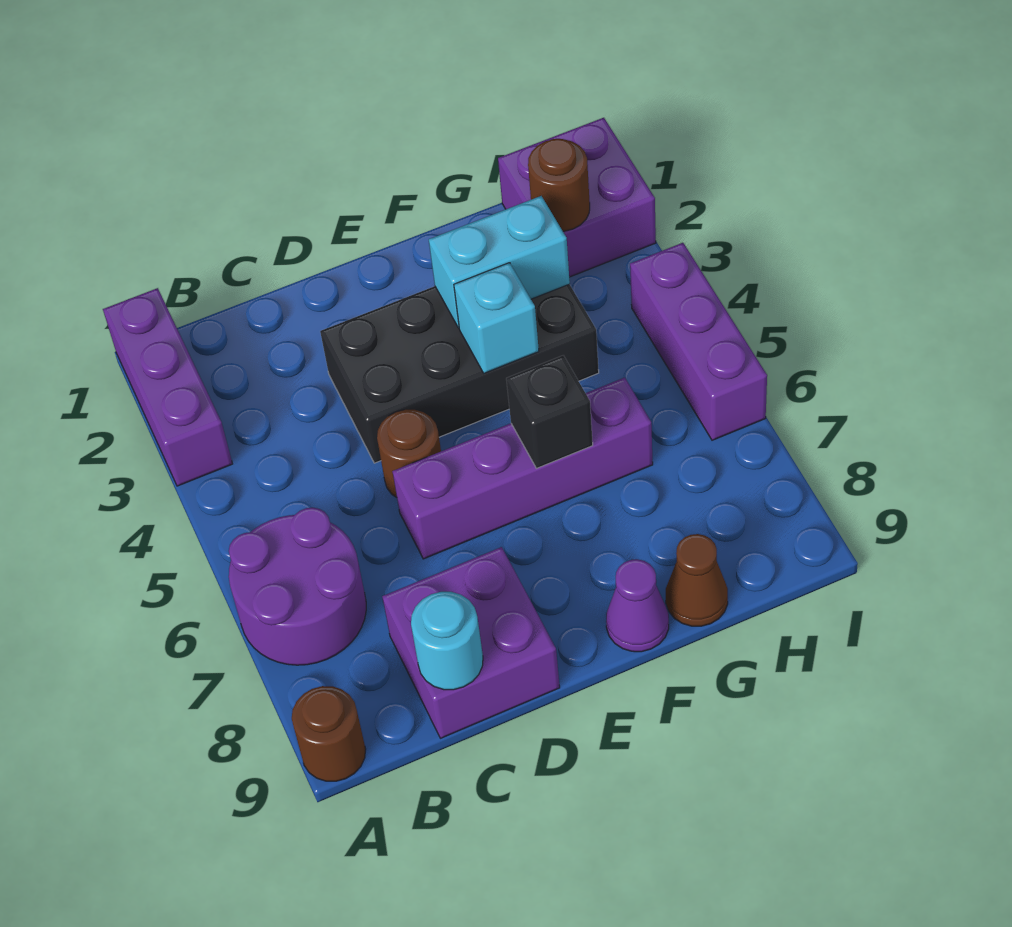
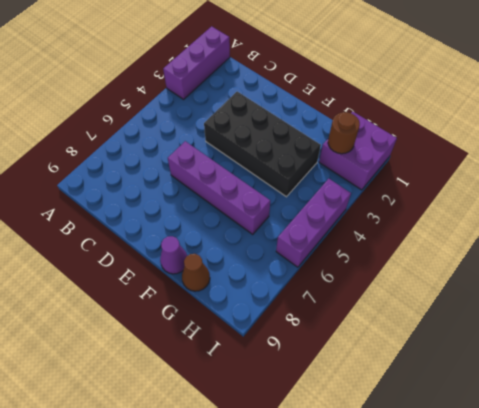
none -> purple 2x2 round brick [229,508,366,665]
none -> brown 1x1 round brick [292,686,366,781]
none -> purple 2x2 brick [382,547,560,738]

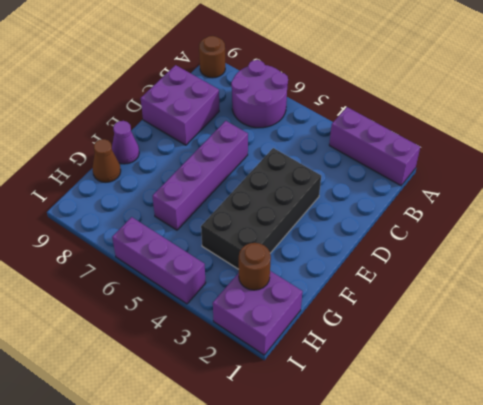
none -> brown 1x1 round brick [377,410,441,497]
none -> cyan 1x1 round brick [411,592,483,690]
none -> cyan 1x2 brick [429,196,570,328]

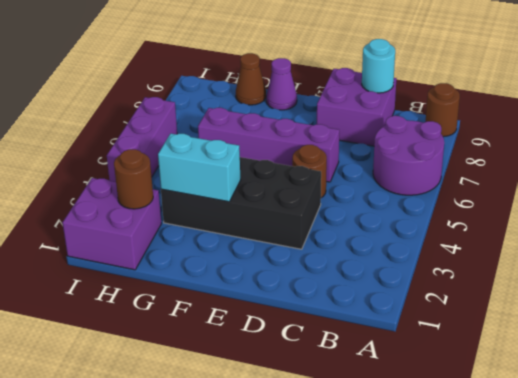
none -> purple 1x3 brick [103,288,232,486]
none -> cyan 1x1 brick [454,263,539,373]
none -> black 1x1 brick [506,356,593,468]

